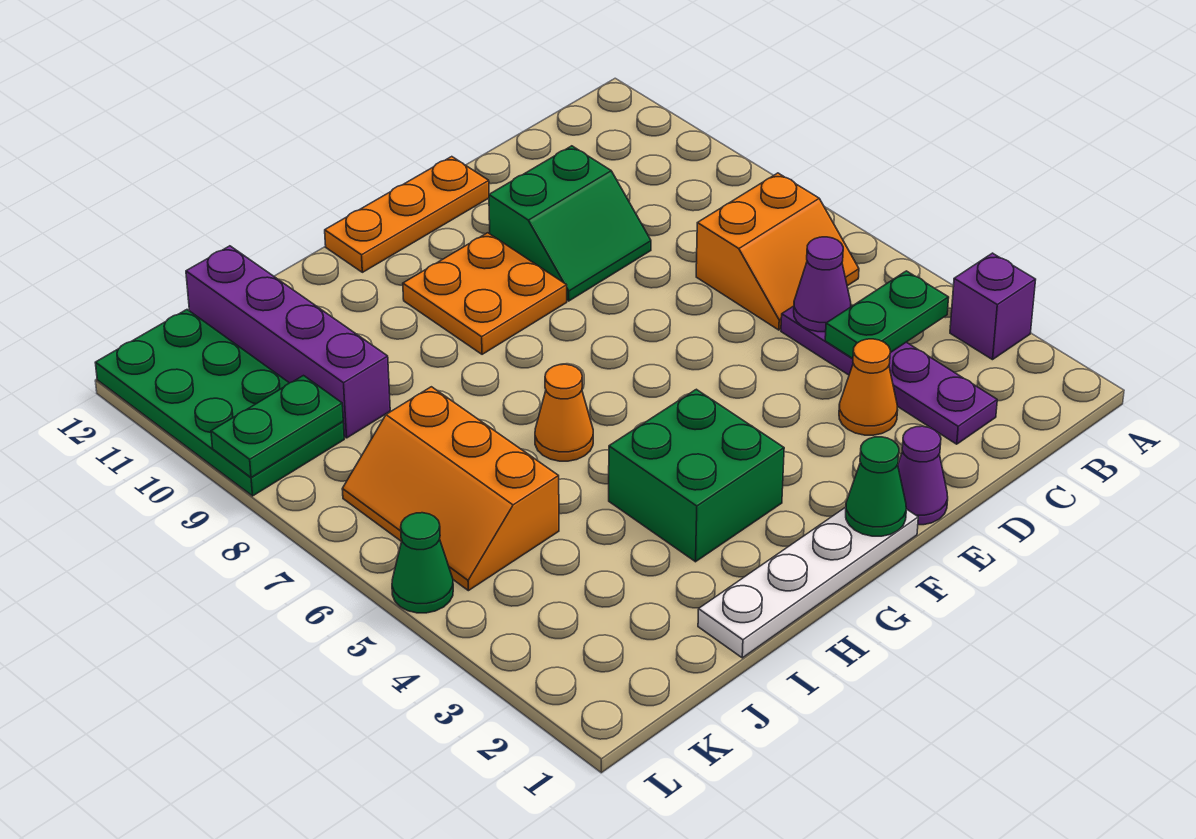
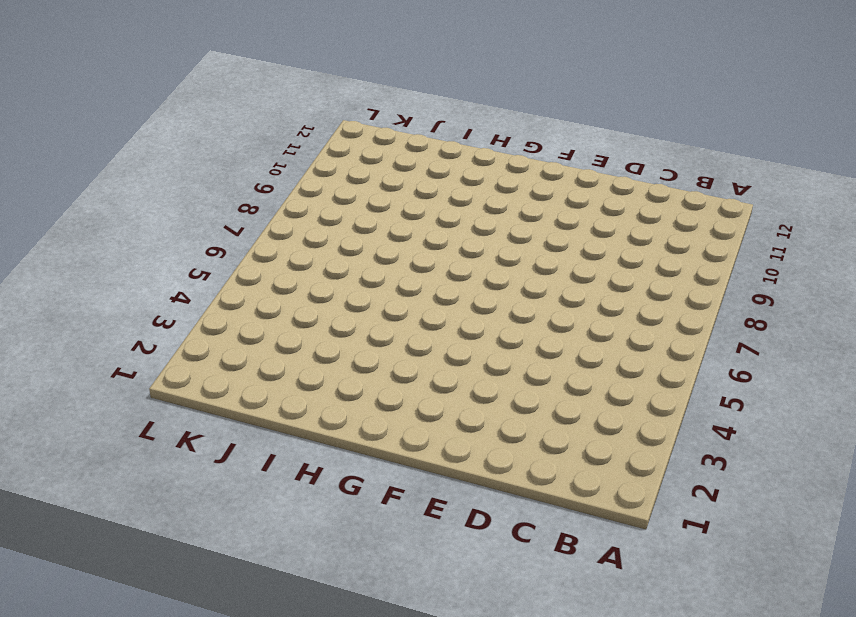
none -> purple 1x1 brick [950,253,1036,360]
none -> orange 2x2 slope [696,173,859,330]
none -> purple 1x4 plate [781,306,997,444]

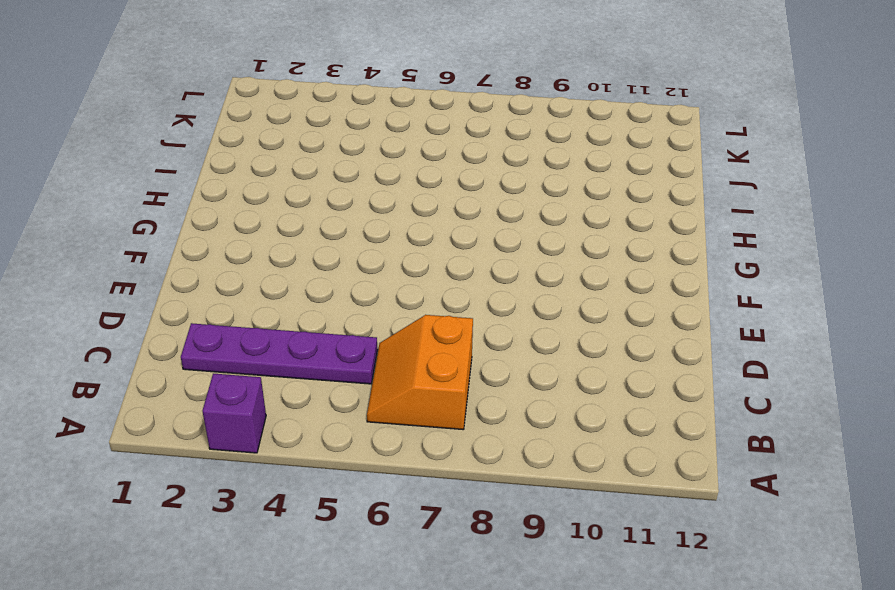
none -> orange 1x1 cone [839,339,898,435]
none -> green 2x2 slope [489,146,651,301]
none -> purple 1x1 cone [898,426,948,525]

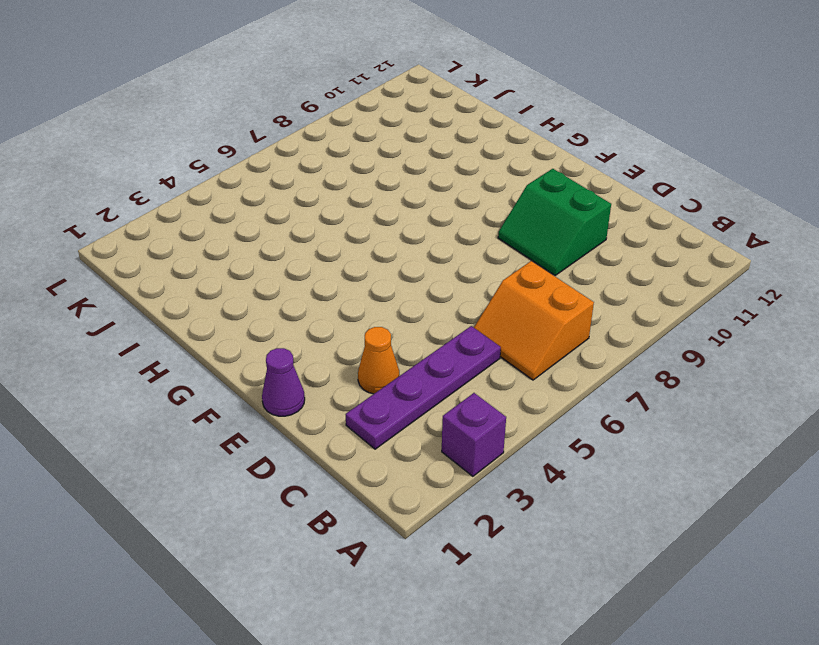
none -> orange 1x3 plate [325,157,489,272]
none -> white 1x4 plate [698,507,918,658]
none -> orange 2x2 plate [403,233,567,354]

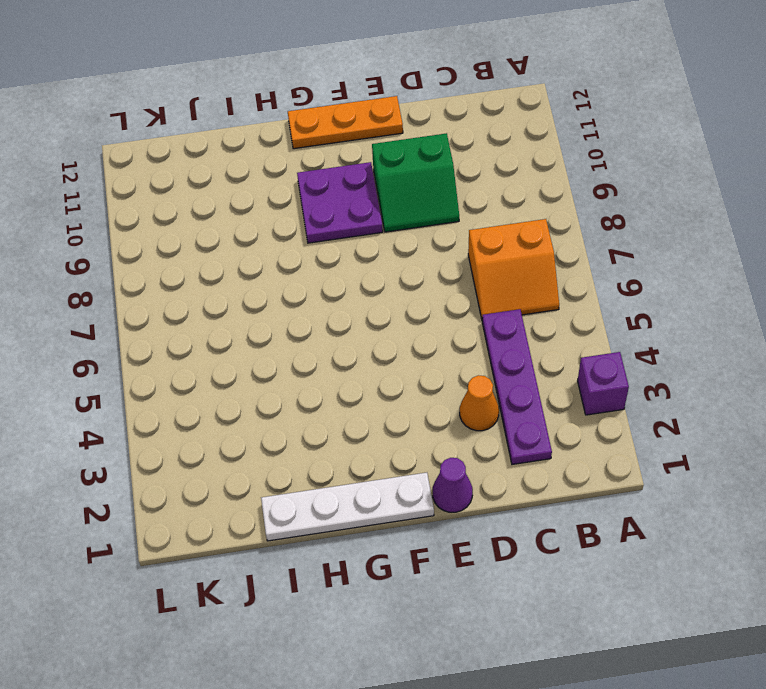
purple 2x2 plate [297,162,383,243] -> orange 2x2 plate [403,233,567,354]
none -> green 2x2 brick [609,389,784,562]
none -> orange 1x1 cone [535,364,593,461]
none -> orange 2x3 slope [342,387,559,591]

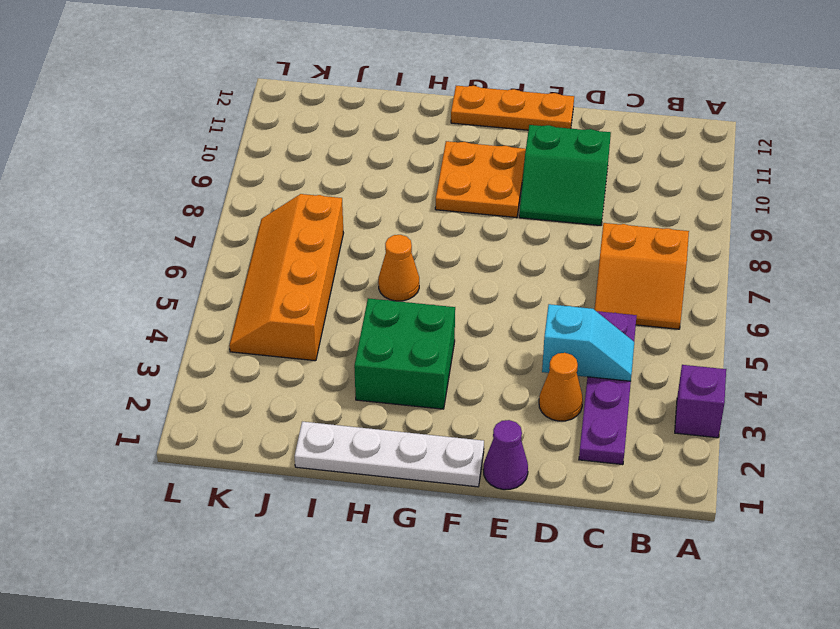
cyan 1x2 slope [542,304,634,381] -> green 1x2 plate [825,271,949,358]
orange 2x4 slope [229,194,343,361] -> orange 2x3 slope [342,387,559,591]
none -> purple 1x4 brick [186,246,390,438]
none -> green 2x4 plate [95,310,344,496]
none -> green 1x1 cone [392,513,453,613]

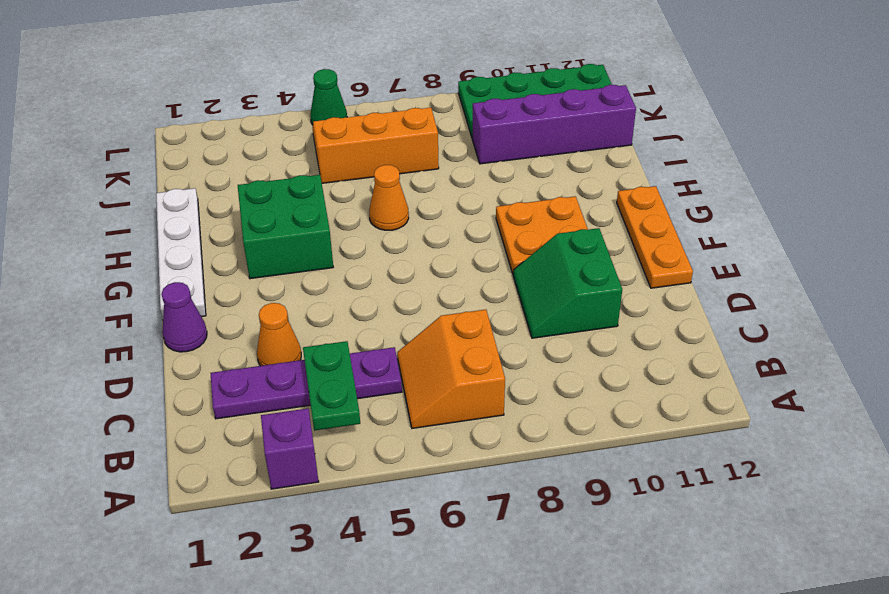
none -> purple 1x1 cone [794,237,851,332]
none -> green 1x1 cone [846,437,906,536]
none -> green 1x2 plate [211,376,343,477]

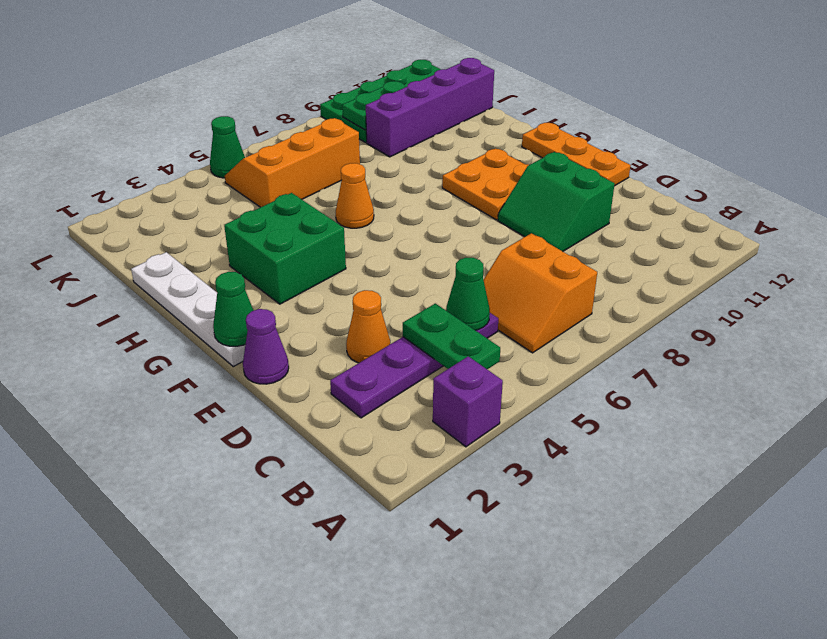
green 1x1 cone [446,258,490,330] -> purple 1x1 cone [794,237,851,332]
green 1x2 plate [342,81,405,130] -> green 1x2 plate turned to [211,376,343,477]

